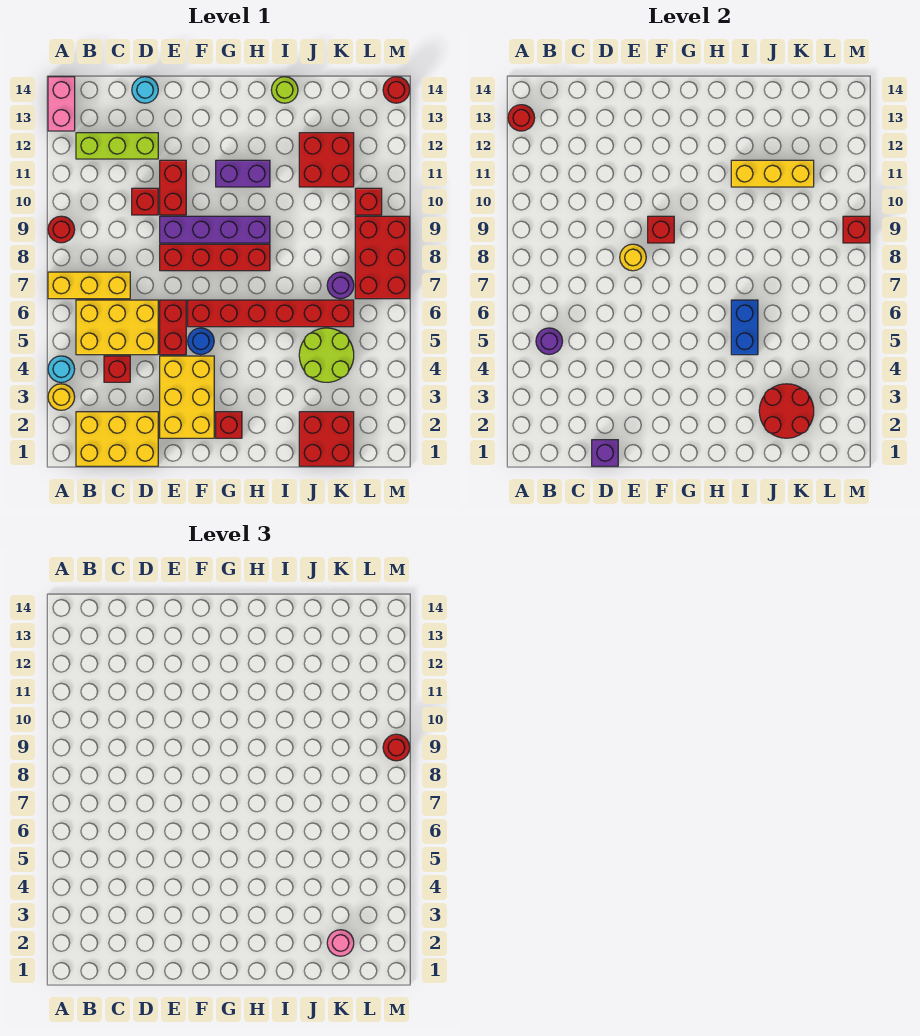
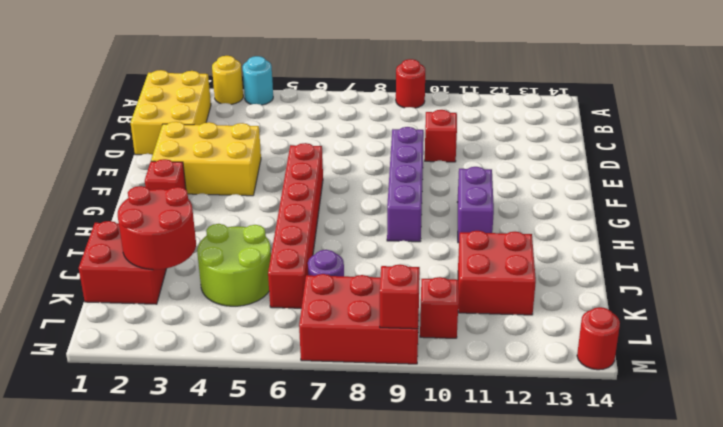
none -> yellow 1x3 brick [48,272,130,299]
none -> pink 1x2 brick [48,77,75,131]
none -> yellow 2x3 brick [76,300,158,355]
none -> lime 1x3 brick [76,133,158,159]

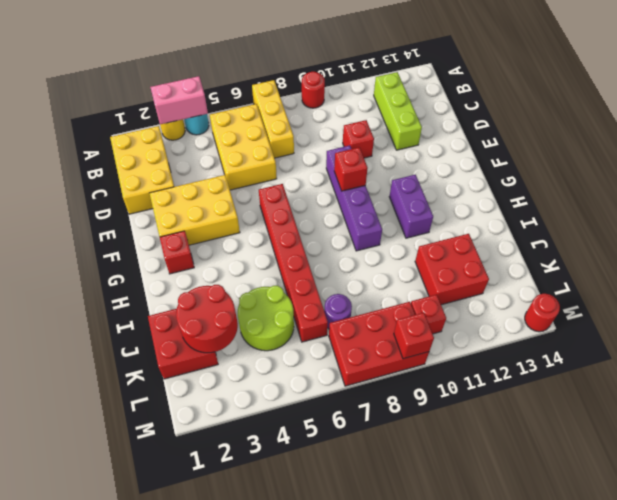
pink 1x2 brick [150,76,208,124] -> pink 1x2 brick moved to [48,77,75,131]
none -> red 1x1 brick [104,356,130,382]
none -> cyan 1x1 round brick [132,77,158,103]
none -> red 1x2 brick [160,300,186,355]
none -> red 1x4 brick [160,244,270,271]

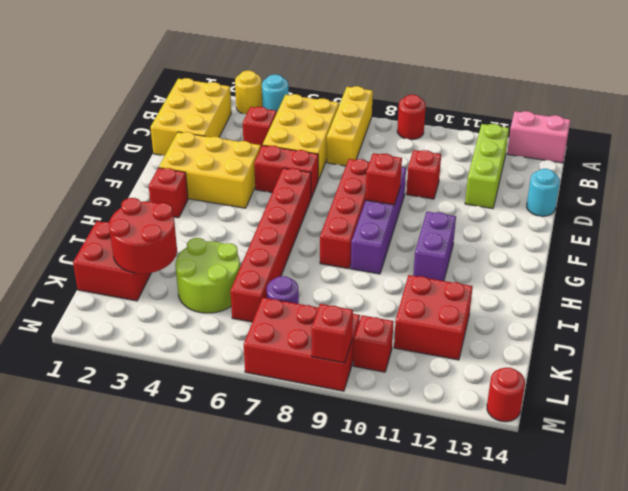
none -> red 1x2 brick [160,160,186,215]
none -> blue 1x1 round brick [188,328,214,354]
none -> lime 1x1 round brick [271,77,298,103]
none -> red 1x1 round brick [508,105,535,131]

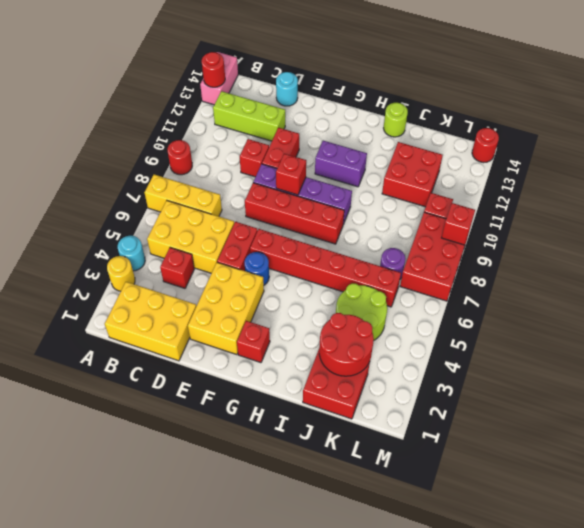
none -> purple 1x1 round brick [536,328,562,355]
none -> purple 1x1 brick [592,440,618,466]
none -> yellow 1x1 round brick [620,244,646,271]
none -> blue 1x2 brick [731,300,758,355]

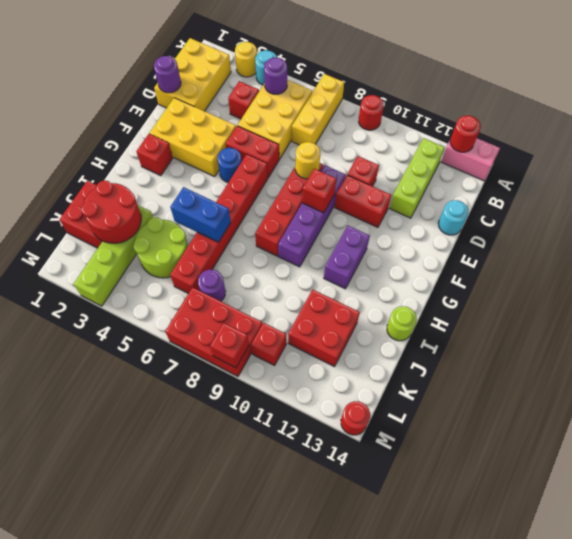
purple 1x1 round brick [154,56,181,93] -> purple 1x1 brick [592,440,618,466]
lime 1x4 brick [74,205,153,306] -> none
none -> yellow 1x3 brick [731,160,814,187]
none -> pink 1x1 round brick [327,930,354,956]
none -> red 1x1 round brick [383,734,410,761]

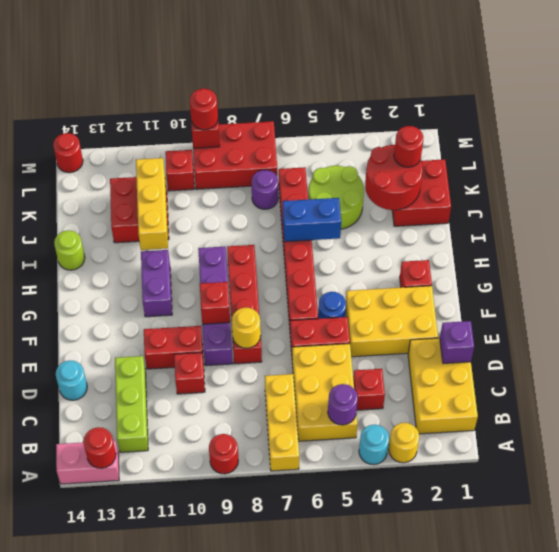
red 1x1 round brick [394,126,423,167] -> pink 1x1 round brick [327,930,354,956]

